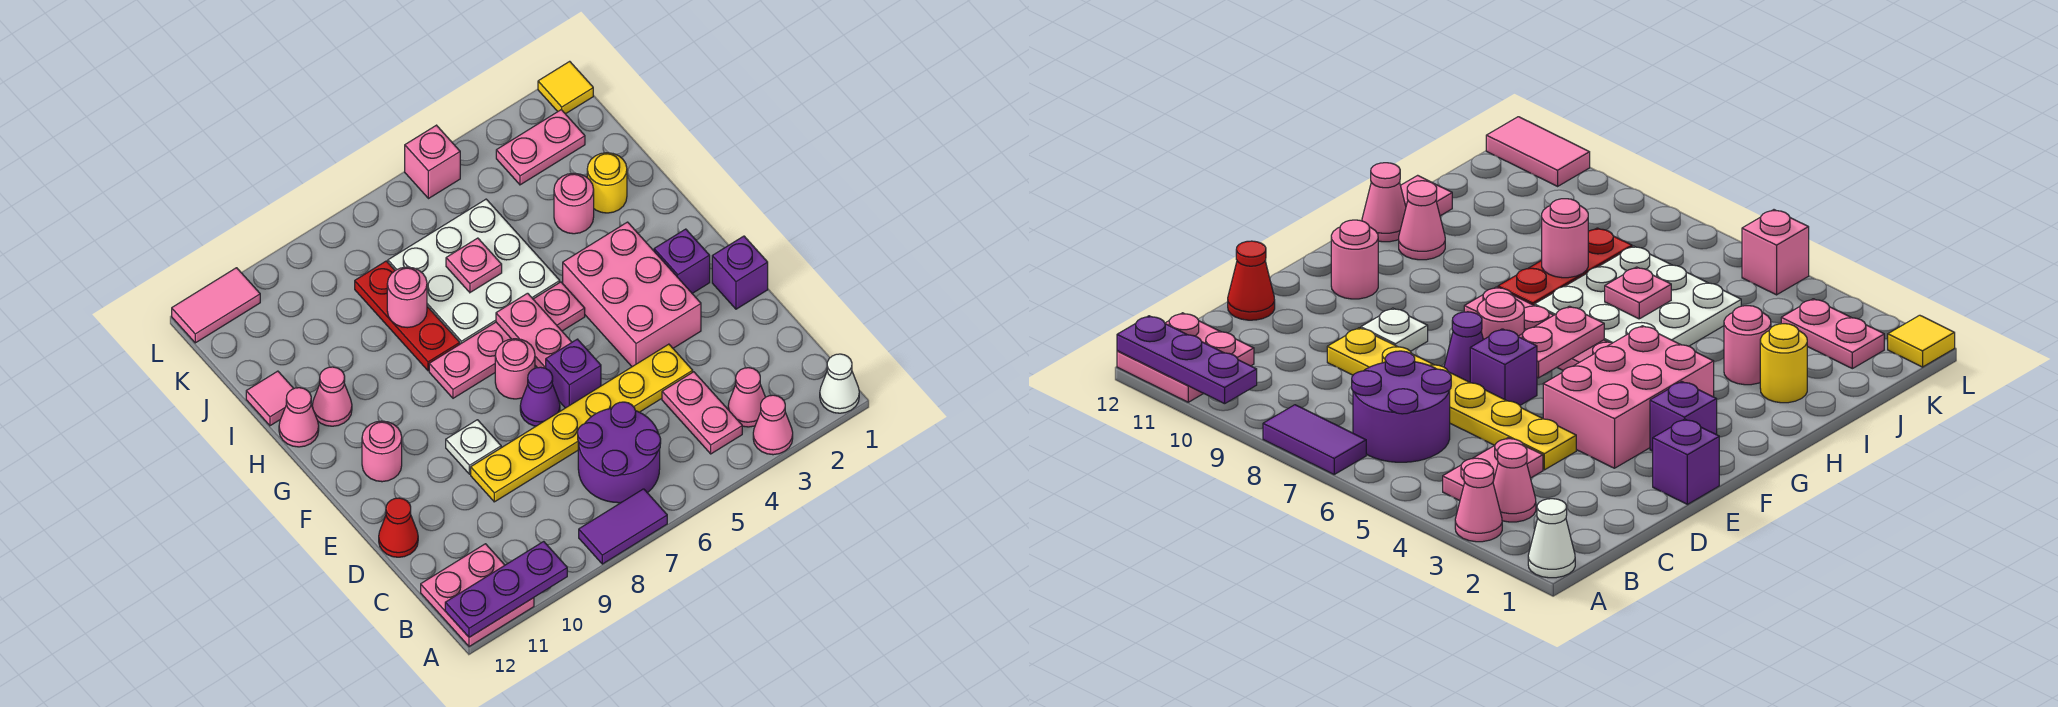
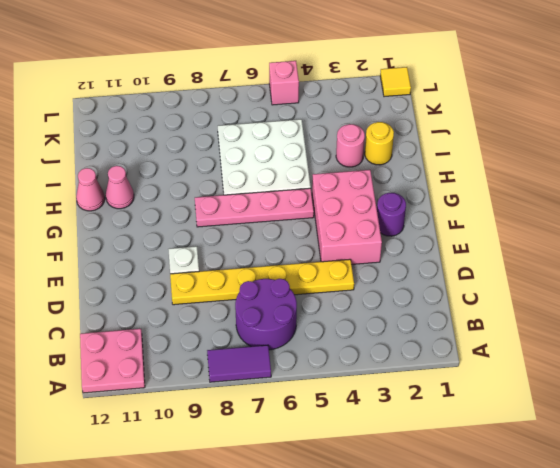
purple 1x1 round brick [377,193,406,236] -> purple 1x1 brick [654,229,710,293]
none -> white 1x1 cone [820,354,859,413]
none -> pink 1x1 cone [753,395,793,455]
none -> pink 1x1 cone [728,368,765,427]
none -> pink 1x2 plate [662,372,742,454]

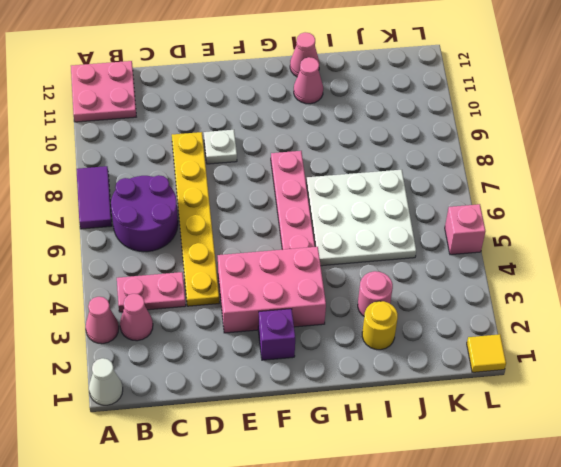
none -> red 1x1 cone [379,498,418,557]
none -> purple 1x1 brick [712,236,768,309]
none -> purple 1x1 brick [546,339,601,408]
none -> purple 1x1 cone [520,367,560,426]

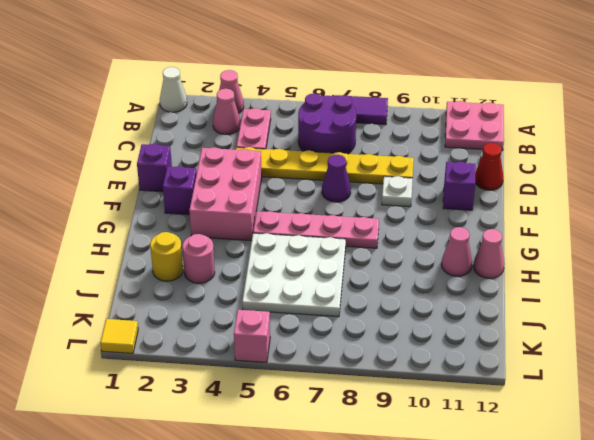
purple 1x1 brick [443,162,476,210] -> purple 1x1 brick moved to [546,339,601,408]
none -> pink 1x1 round brick [495,339,535,399]
none -> pink 1x1 round brick [362,421,402,482]
none -> red 1x3 plate [355,261,460,371]
none -> pink 1x1 tile [246,371,294,426]

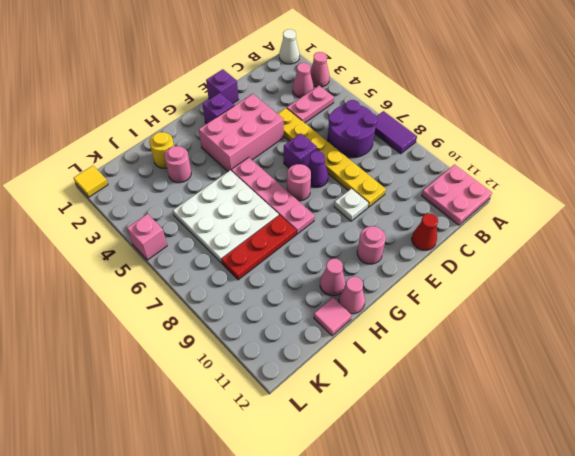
none -> pink 1x2 plate [496,110,585,185]
none -> pink 1x2 tile [172,268,260,343]
none -> purple 1x3 plate [445,541,567,637]
none -> pink 1x2 plate [496,293,572,368]

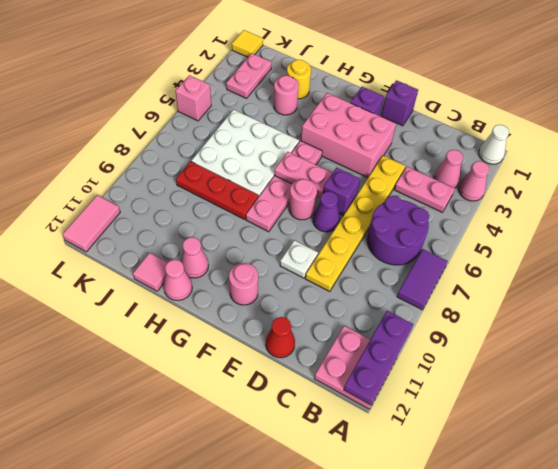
none -> pink 1x1 plate [446,238,502,292]
none -> pink 1x1 round brick [387,267,427,328]

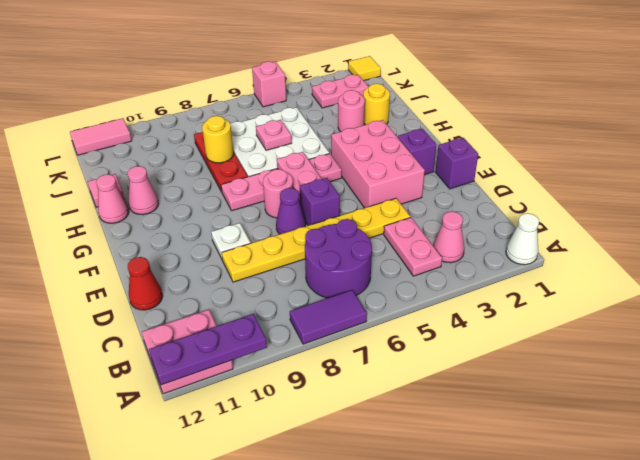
yellow 1x1 round brick [202,116,234,163] -> pink 1x1 round brick [387,267,427,328]
none -> pink 1x1 cone [753,395,793,455]
none -> pink 1x1 round brick [362,421,402,482]

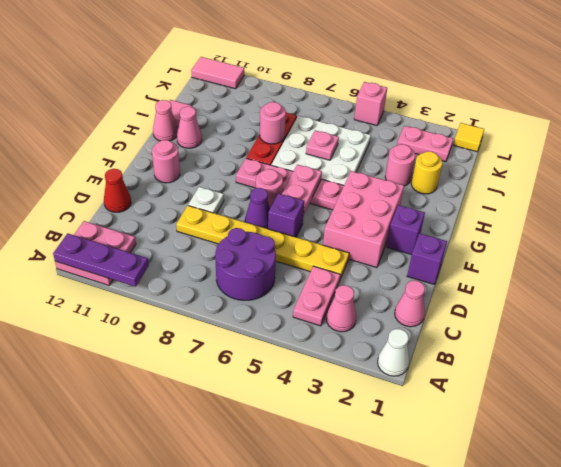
pink 1x1 cone [395,280,425,327] -> pink 1x1 cone moved to [753,395,793,455]
none -> purple 1x2 tile [579,489,667,564]

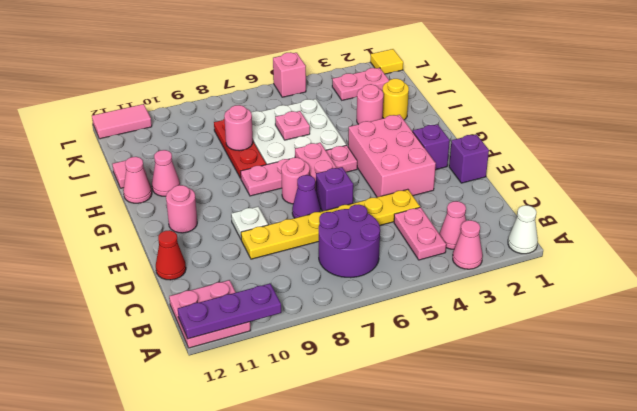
none -> purple 1x2 tile [579,489,667,564]

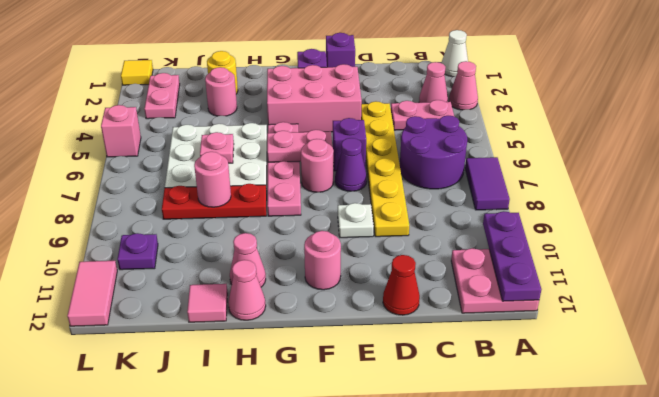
purple 1x1 plate [117,233,158,270] -> none

